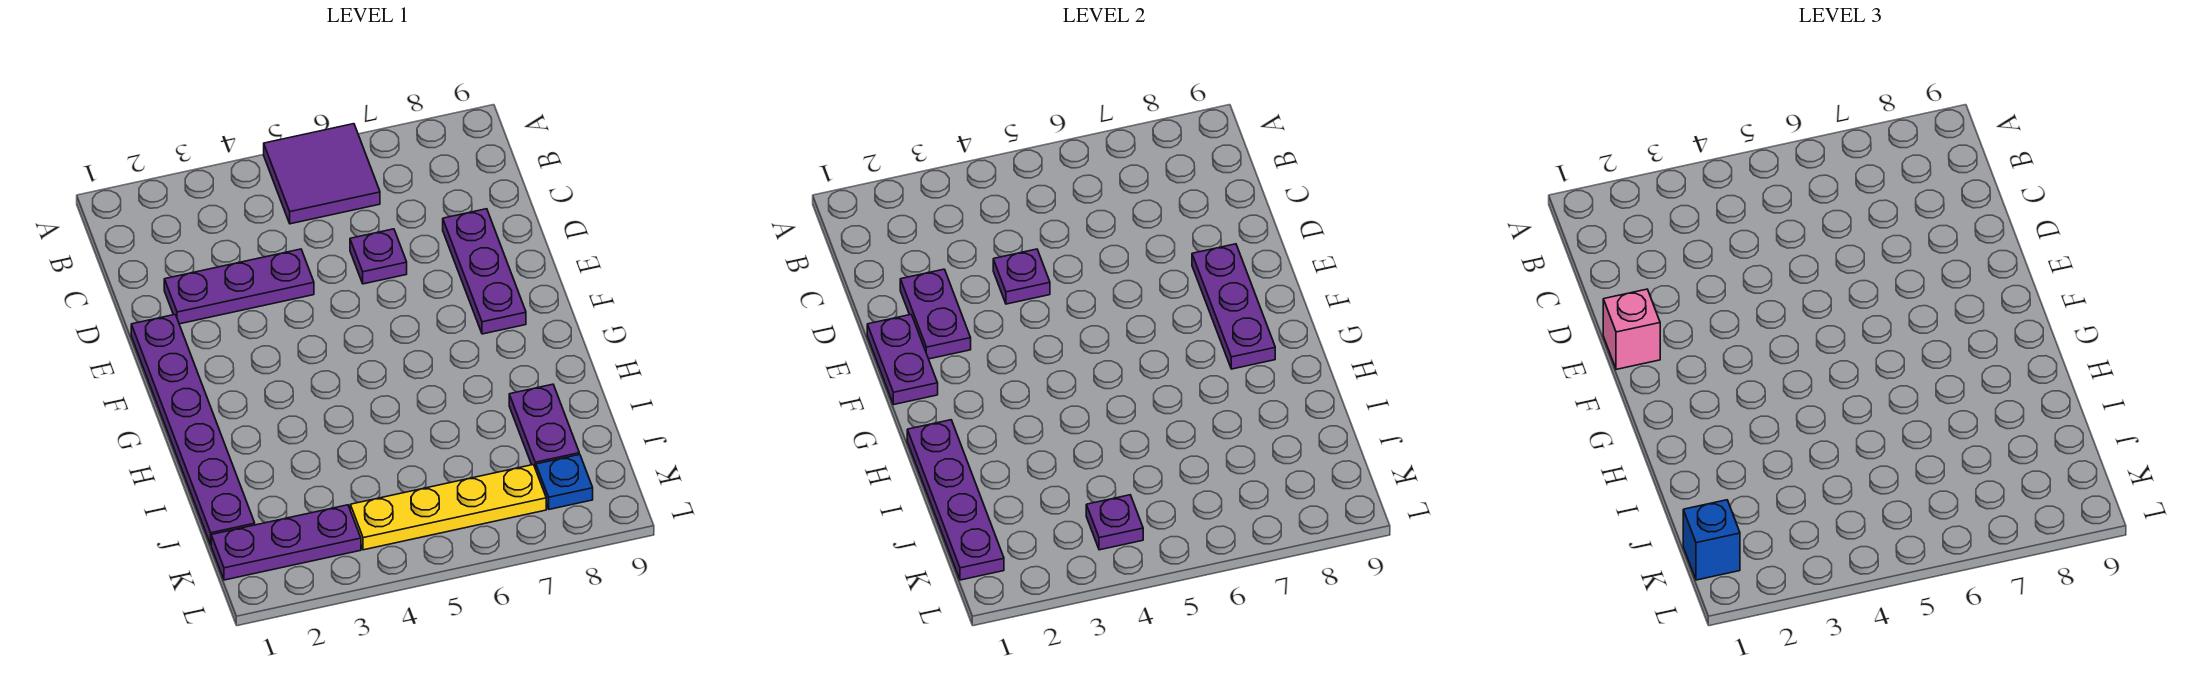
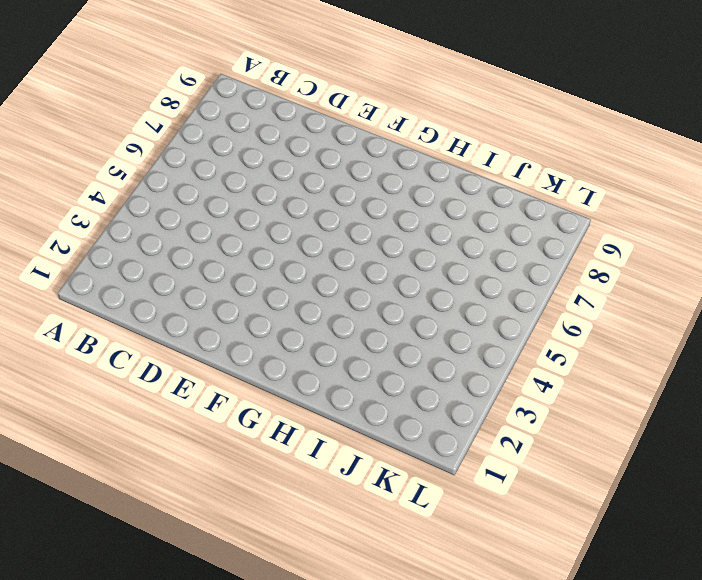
none -> purple 2x2 tile [264,124,380,224]
none -> purple 1x3 plate [164,249,314,324]
none -> purple 1x1 plate [350,229,407,284]

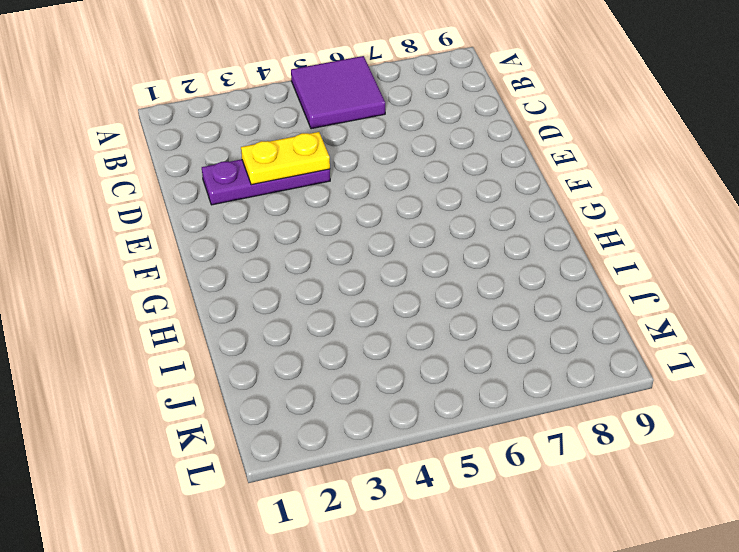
yellow 1x2 plate [241,132,330,185] -> purple 1x1 plate [993,249,1050,304]
none -> purple 1x1 plate [350,229,407,284]
none -> purple 1x3 plate [443,209,526,334]
none -> purple 1x6 plate [131,315,255,544]

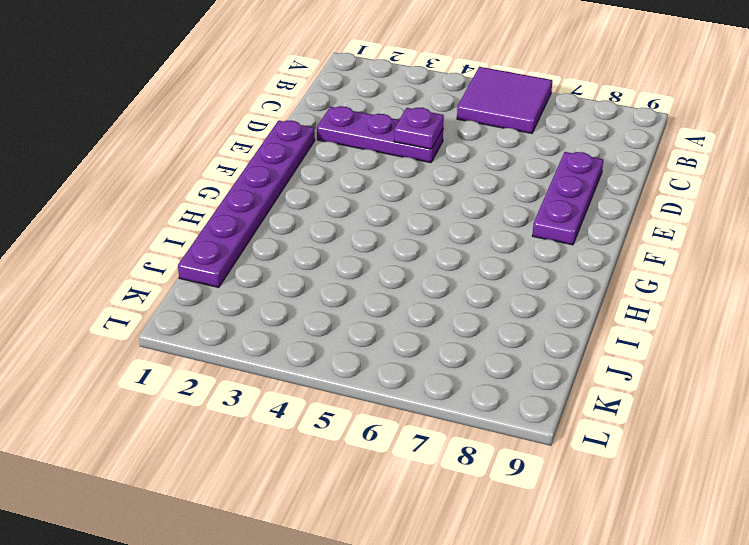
none -> purple 1x1 plate [350,229,407,284]
none -> purple 1x2 plate [509,384,579,469]
none -> purple 1x3 plate [211,505,361,580]

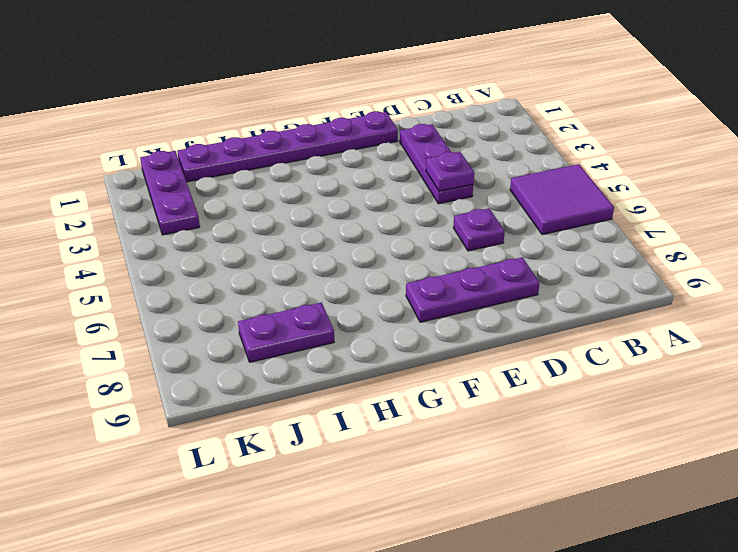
none -> yellow 1x4 plate [350,465,546,550]
none -> blue 1x1 plate [536,454,593,509]
none -> purple 1x2 plate [900,269,971,359]

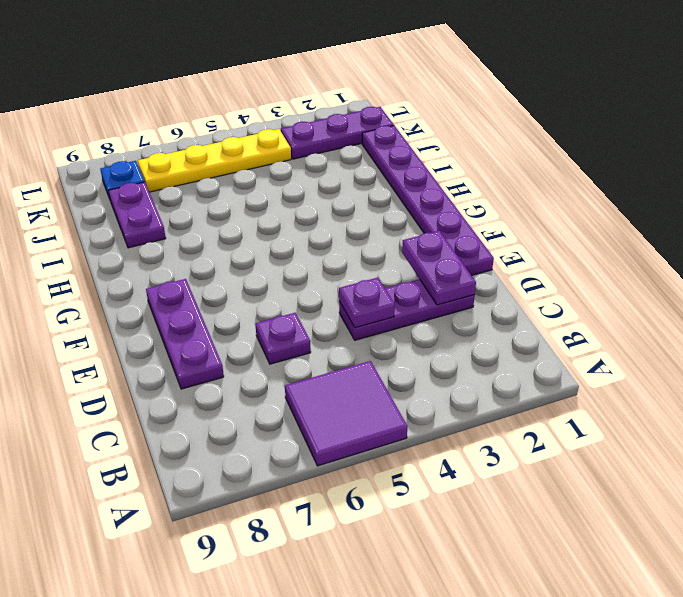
none -> purple 1x2 plate [867,315,938,404]
none -> purple 1x3 plate [1192,244,1275,369]
none -> purple 1x4 plate [907,420,1004,580]

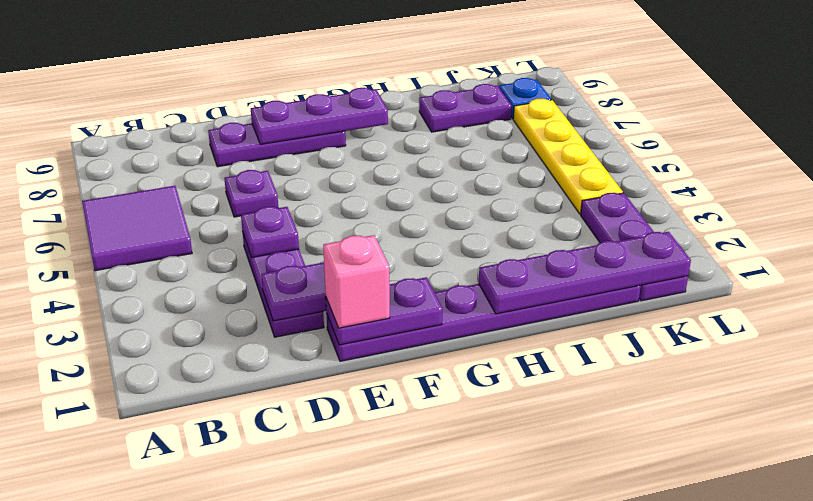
none -> purple 1x1 plate [1086,495,1143,550]
none -> blue 1x1 brick [1683,500,1740,580]

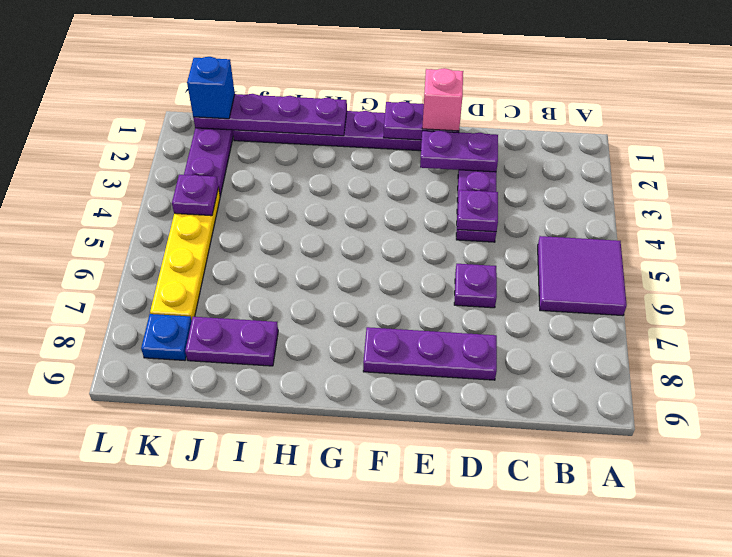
none -> purple 1x3 plate [1192,244,1275,369]

